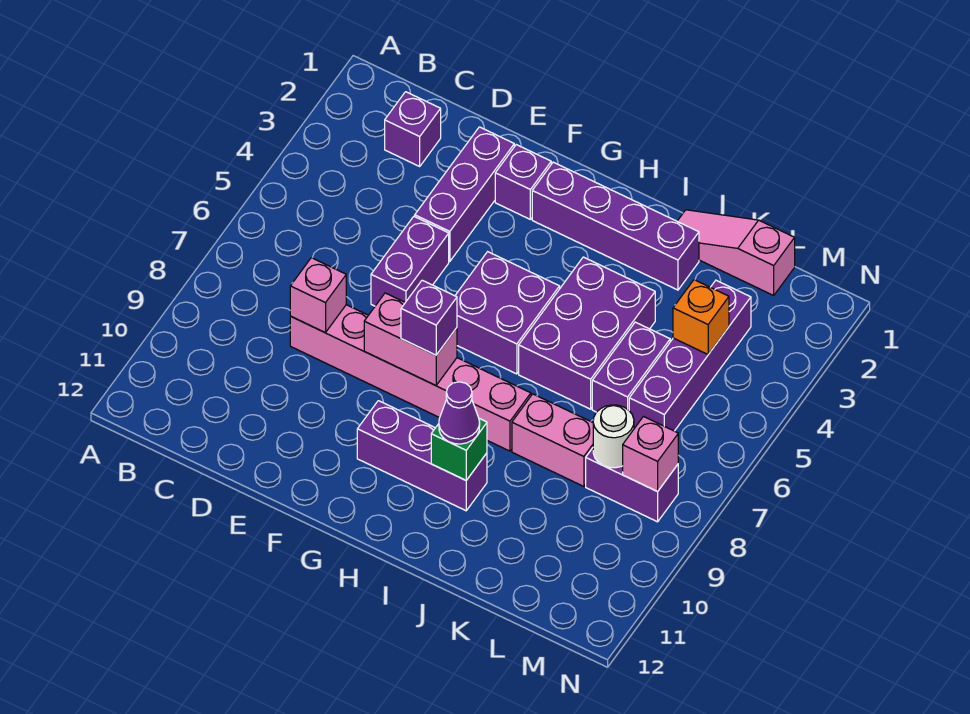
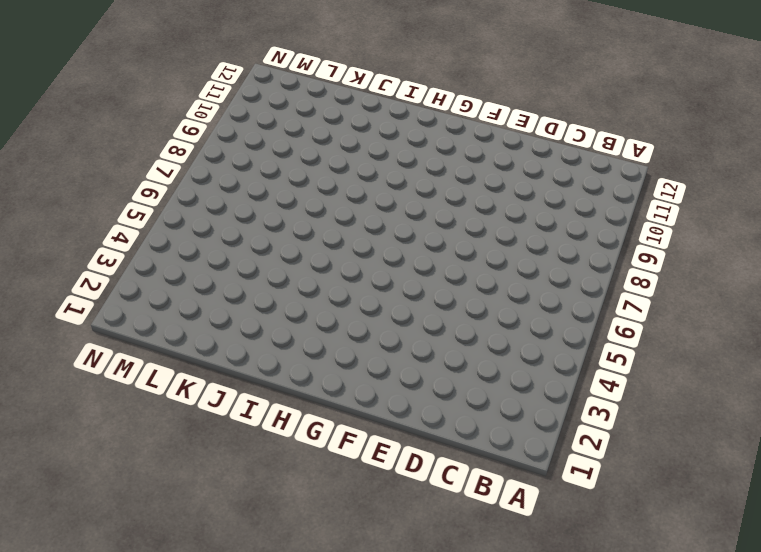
none -> purple 1x1 brick [385,92,441,166]
none -> pink 1x6 brick [290,305,531,451]
none -> purple 1x3 brick [415,127,514,261]

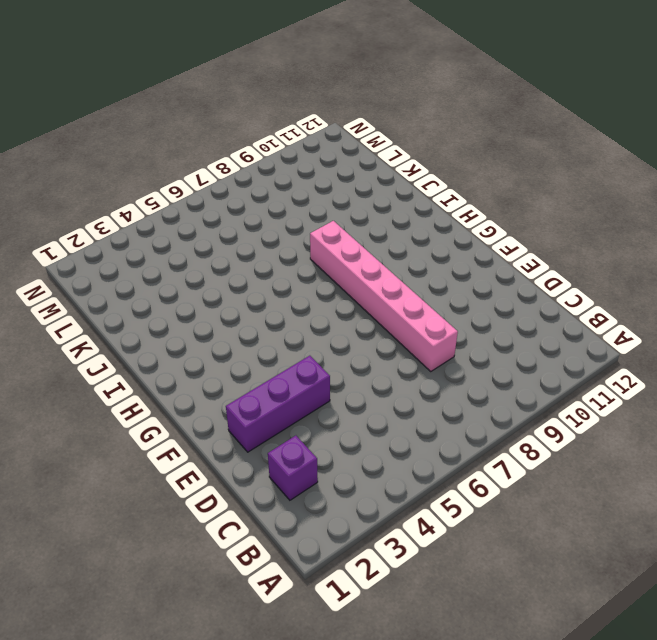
none -> purple 1x2 brick [371,216,449,306]
none -> purple 1x1 brick [495,145,551,219]
none -> purple 1x4 brick [532,162,699,290]

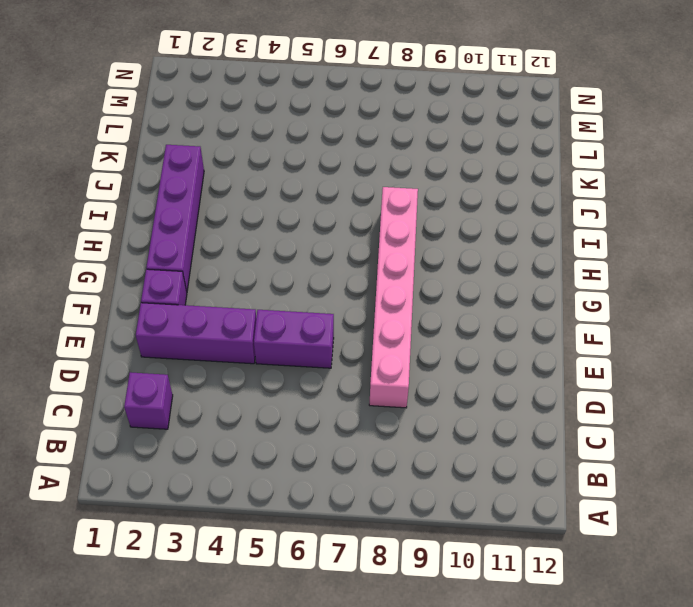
none -> purple 2x2 brick [455,252,560,374]
none -> purple 1x3 brick [357,401,487,511]
none -> purple 2x3 brick [519,257,655,409]

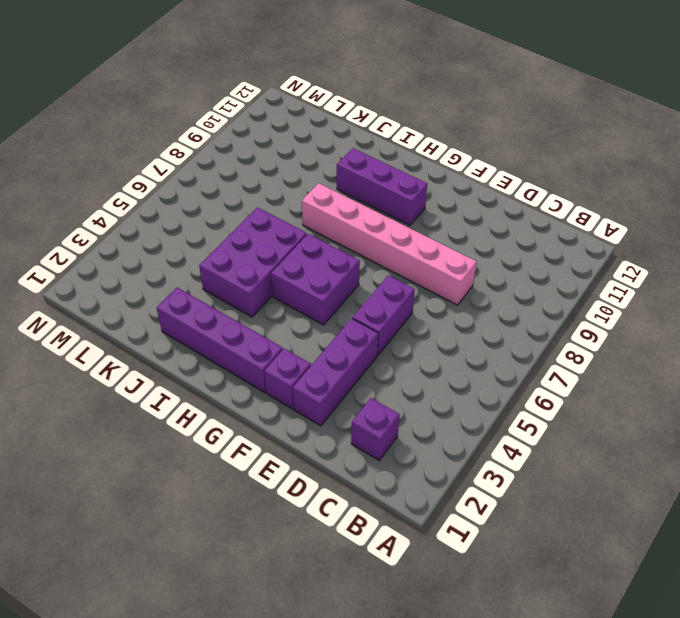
none -> pink 1x3 slope [677,210,795,295]
none -> pink 1x2 brick [512,394,593,486]
none -> purple 1x2 brick [592,322,670,412]

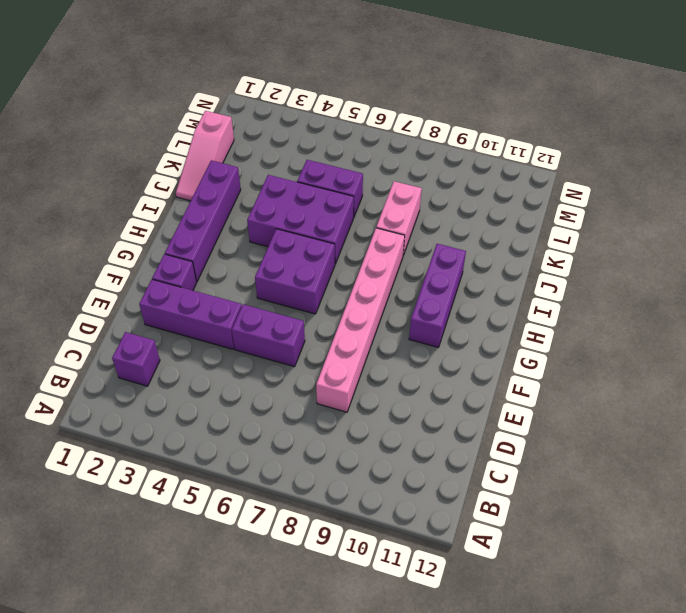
none -> purple 1x4 brick [629,280,751,431]
none -> purple 1x2 brick [586,448,678,522]
none -> pink 1x1 brick [290,258,346,333]

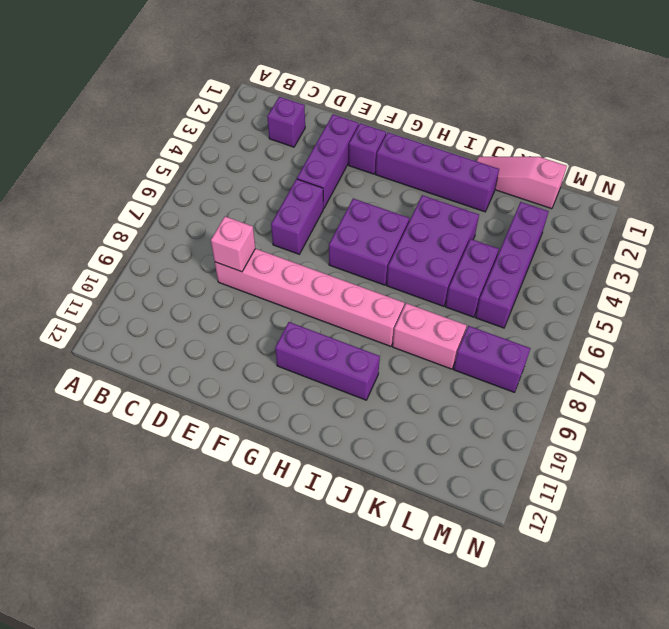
none -> pink 1x2 brick [364,293,457,386]
none -> green 1x1 brick [431,418,487,480]
none -> orange 1x1 brick [673,280,729,354]

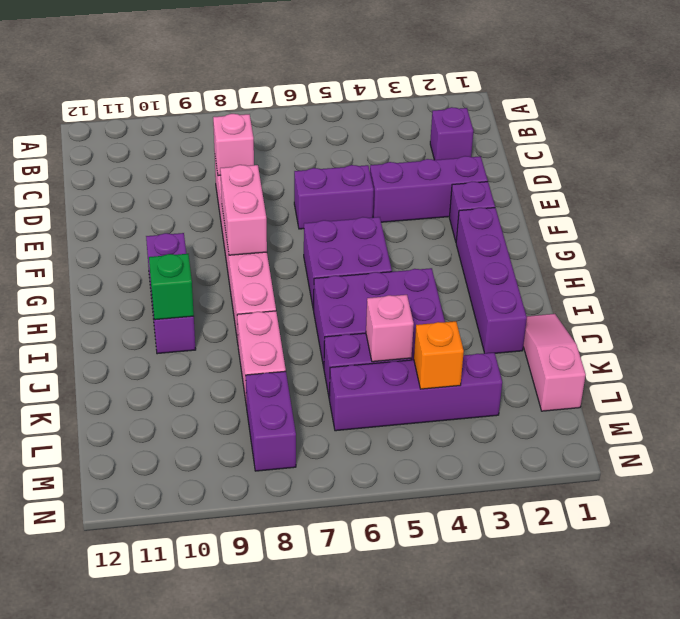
pink 1x1 brick [366,295,414,362] -> pink 1x1 brick moved to [623,417,678,491]
none -> white 1x1 round brick [593,405,634,468]
none -> purple 1x1 brick [401,280,457,355]
none -> purple 1x1 cone [439,382,480,444]

